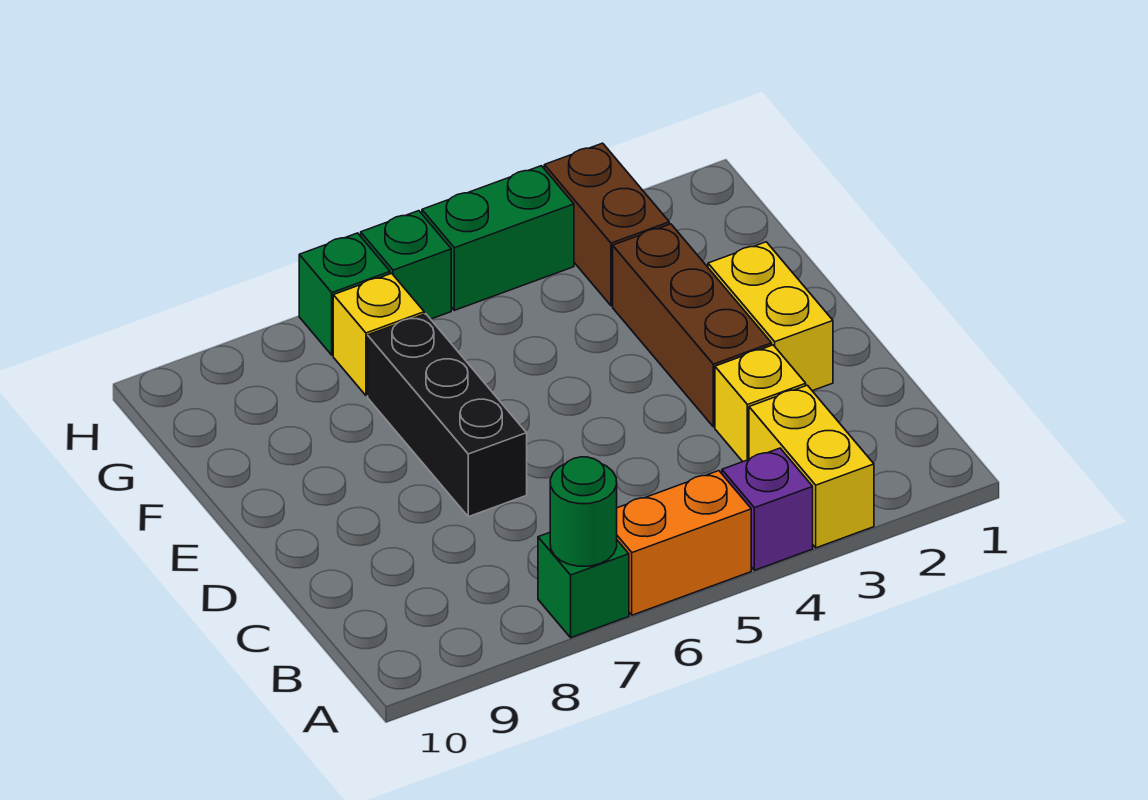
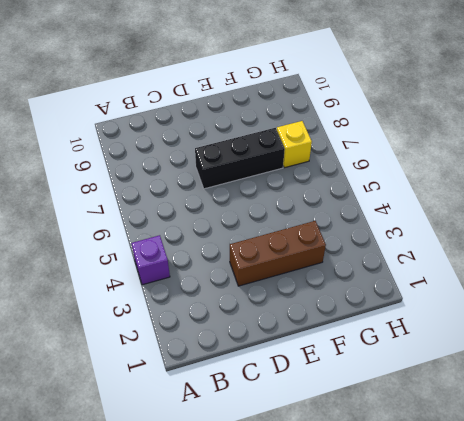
none -> yellow 1x2 brick [749,385,874,548]
none -> orange 1x2 brick [617,471,751,615]
none -> green 1x1 brick [538,533,629,638]

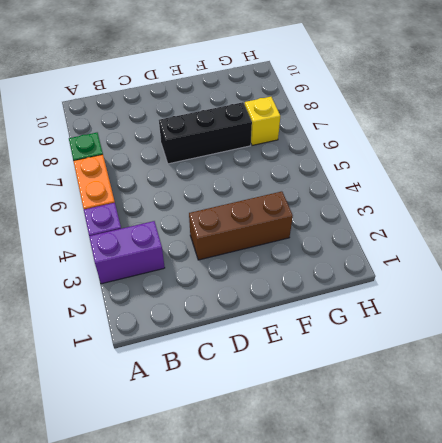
purple 1x2 brick [89,221,165,284] -> yellow 1x2 brick [749,385,874,548]
none -> yellow 1x1 brick [715,345,806,462]
none -> yellow 1x2 brick [708,242,833,391]
none -> brown 1x2 brick [544,143,669,306]

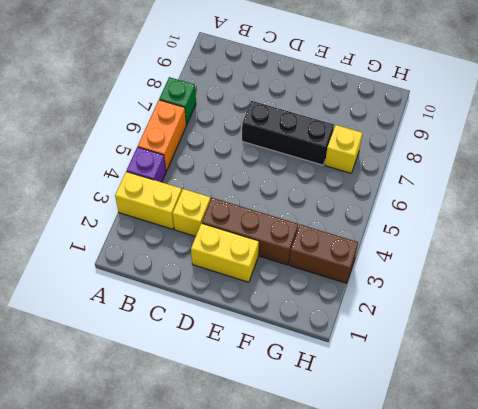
none -> green 1x2 brick [422,166,574,310]
none -> green 1x1 brick [361,211,451,319]
none -> green 1x1 brick [299,233,390,355]

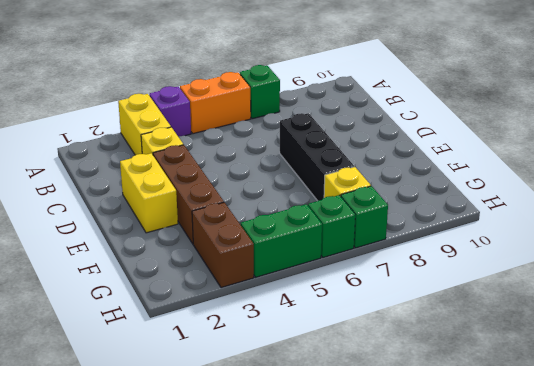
none -> green 1x1 round brick [550,457,617,566]

